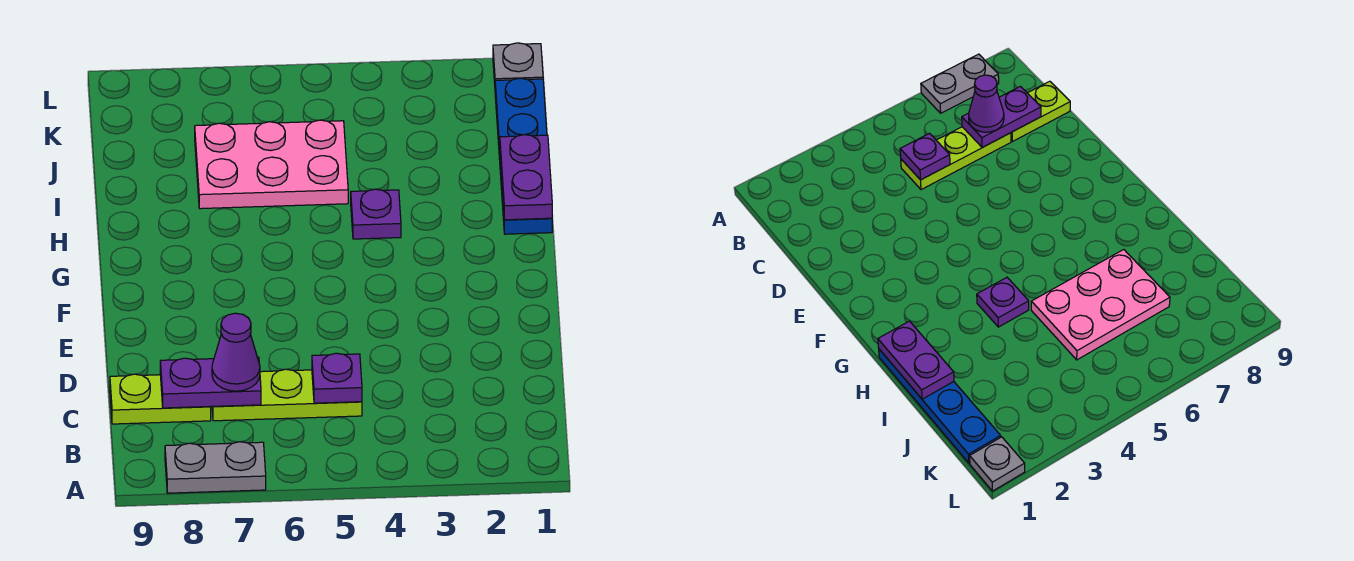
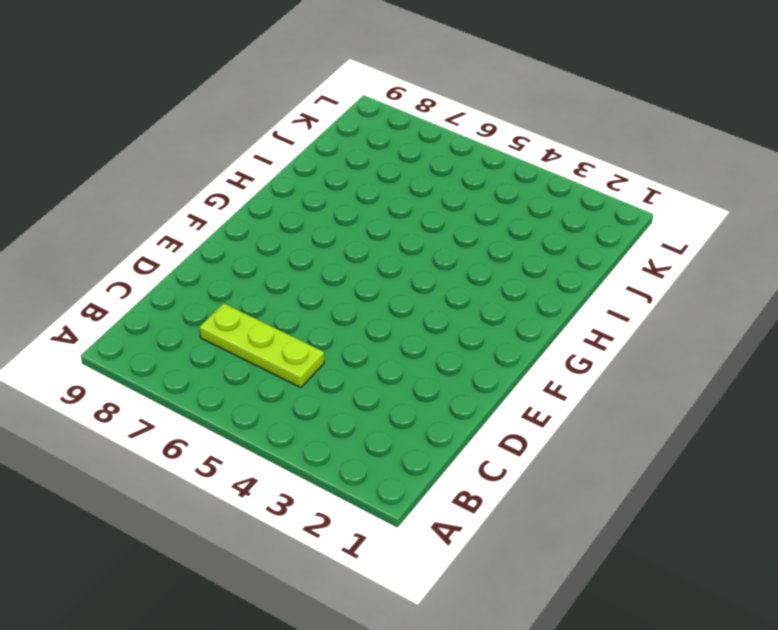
none -> grey 1x2 plate [165,442,266,493]
none -> lime 1x2 plate [110,374,211,424]

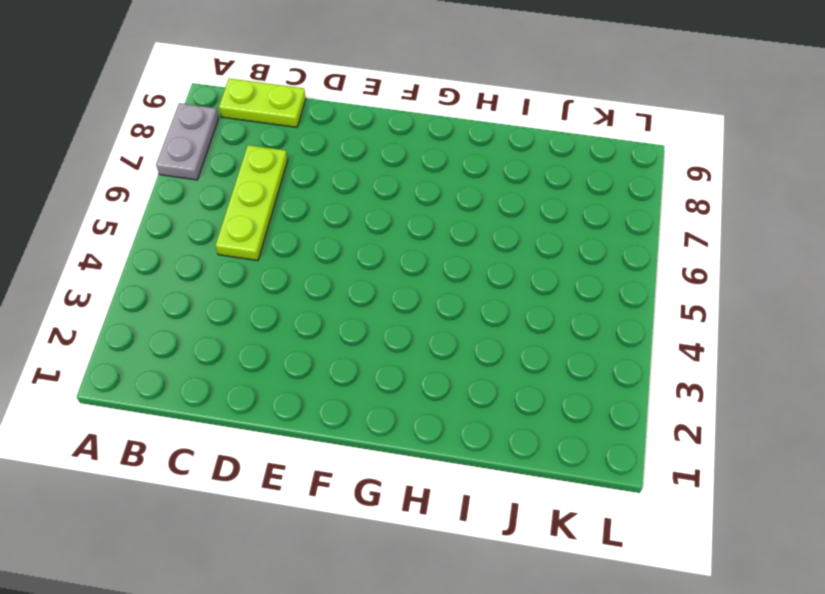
lime 1x2 plate [219,78,306,127] -> lime 1x2 plate turned to [110,374,211,424]
none -> blue 1x4 plate [495,78,552,234]
none -> purple 1x1 plate [351,189,401,239]

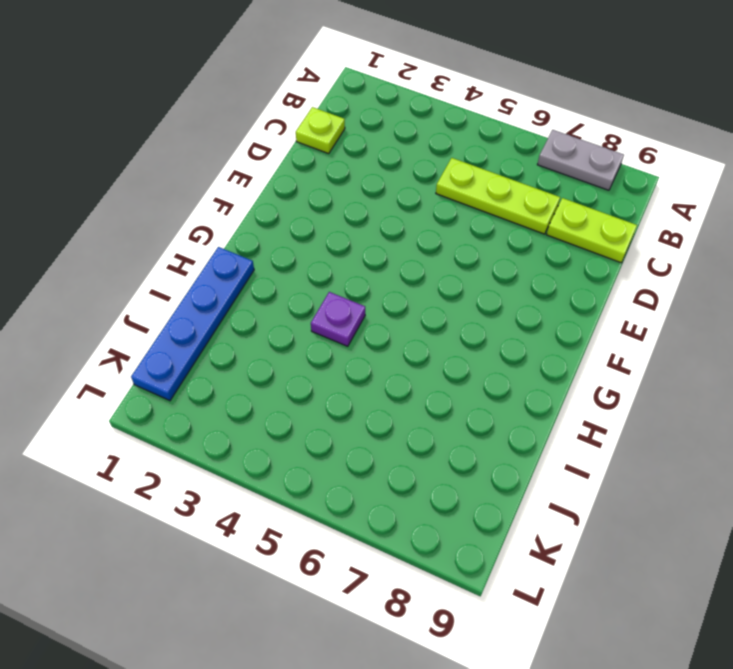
lime 1x1 plate [296,107,345,154] -> none
none -> pink 2x3 plate [195,120,348,209]
none -> grey 1x1 plate [493,43,543,83]

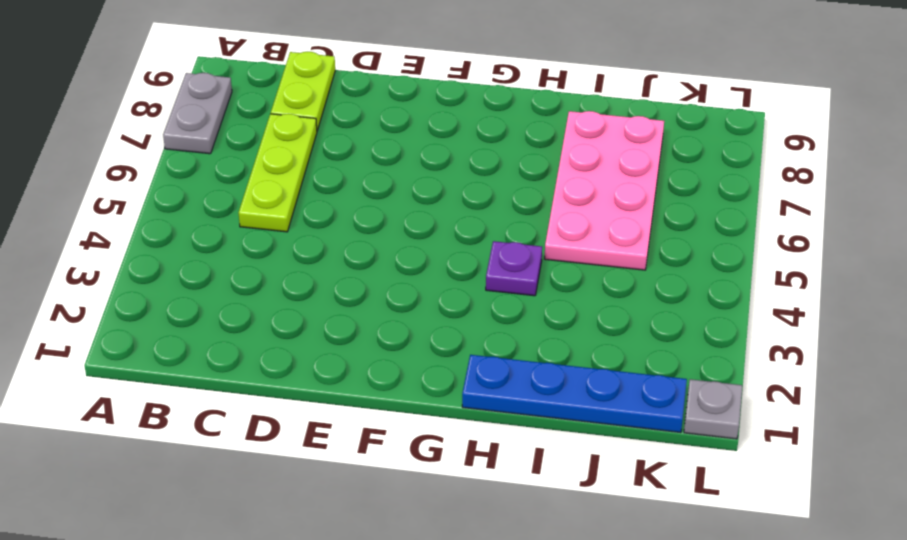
pink 2x4 plate [545,111,664,270] -> pink 2x3 plate [195,120,348,209]
none -> purple 1x1 plate [312,353,362,403]
none -> purple 1x2 plate [160,357,261,408]

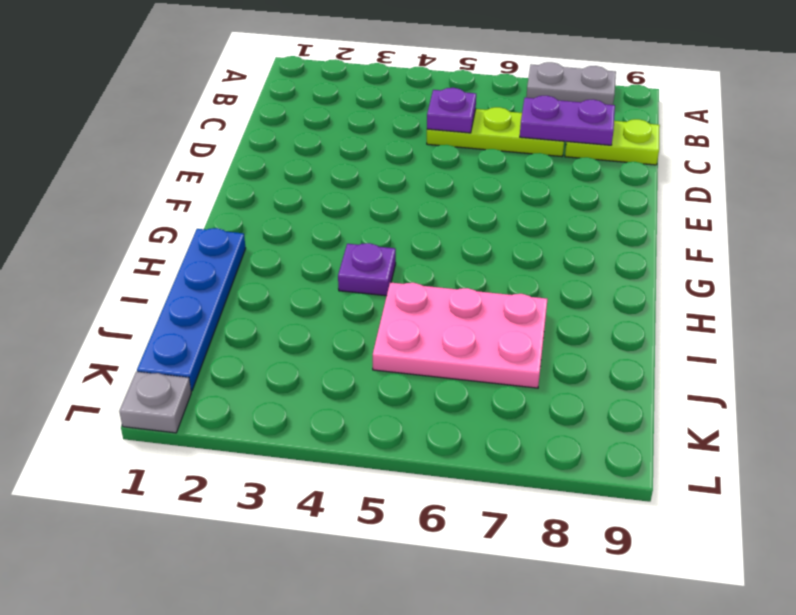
none -> purple 1x2 plate [500,135,552,220]
none -> purple 1x1 cone [212,313,260,391]

